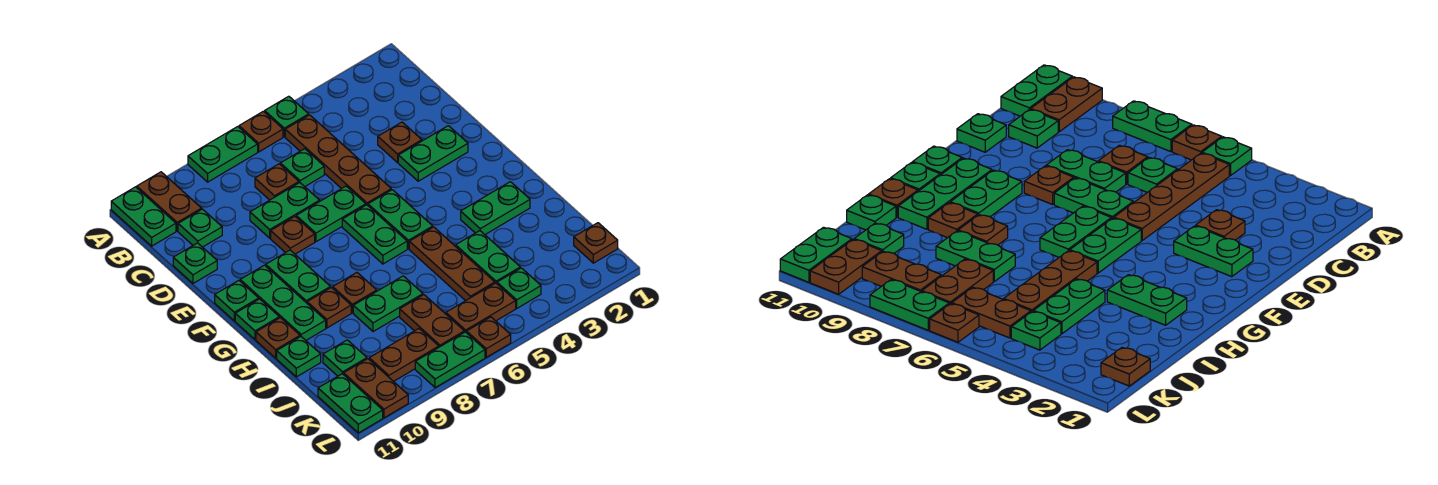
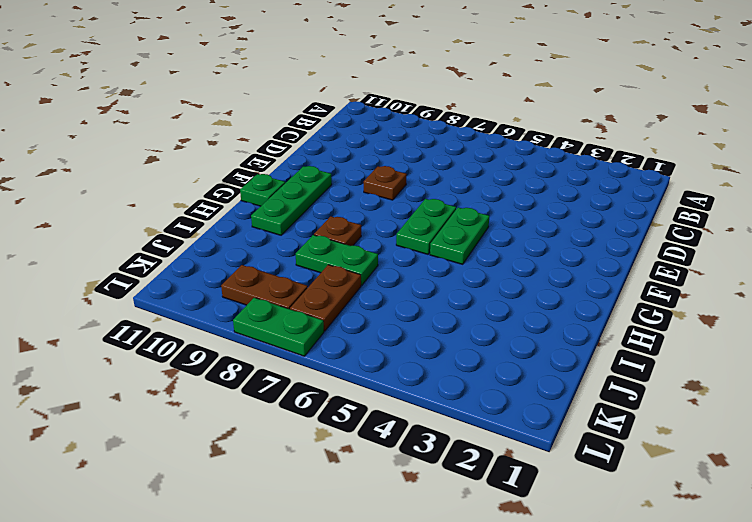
none -> green 1x1 plate [265,96,309,137]
none -> brown 1x1 plate [239,111,283,152]
none -> green 1x2 plate [188,127,258,182]
none -> brown 1x2 plate [137,172,202,231]

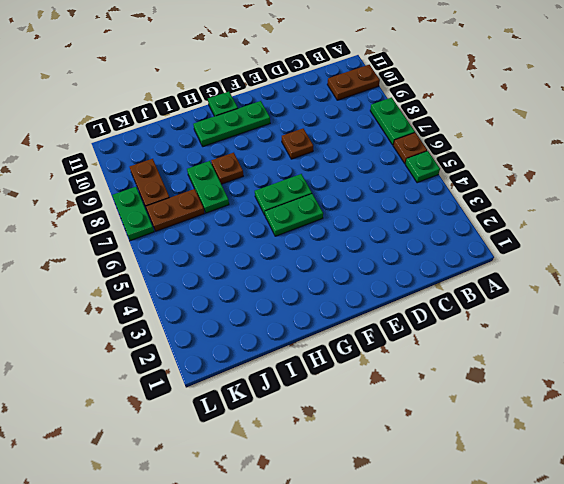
none -> green 1x2 plate [111,187,176,246]
none -> brown 1x4 plate [285,115,391,205]
none -> green 1x1 plate [280,149,324,187]
none -> brown 1x1 plate [255,164,299,200]

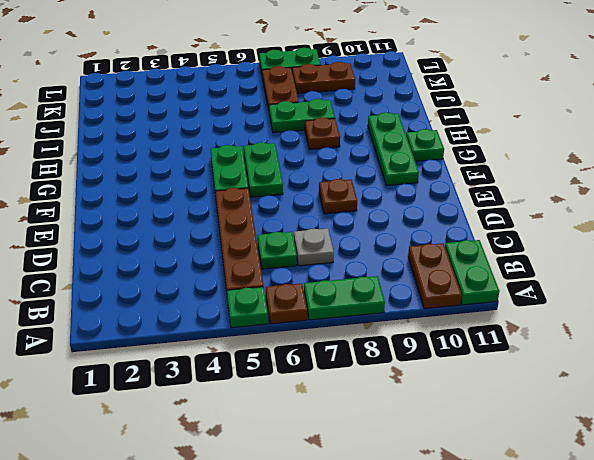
grey 1x1 plate [294,229,334,266] -> brown 1x1 plate [255,164,299,200]
none -> green 1x1 plate [178,209,222,247]
none -> brown 1x1 plate [378,122,422,163]
none -> green 1x2 plate [250,183,320,238]
none -> green 1x1 plate [173,243,217,283]

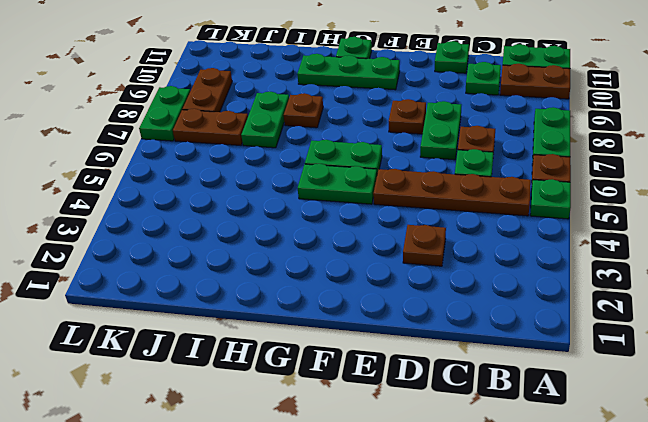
none -> green 1x2 plate [398,126,468,181]
none -> green 1x2 plate [296,186,366,242]
none -> green 1x2 plate [266,250,330,303]
none -> green 1x1 plate [215,280,259,321]

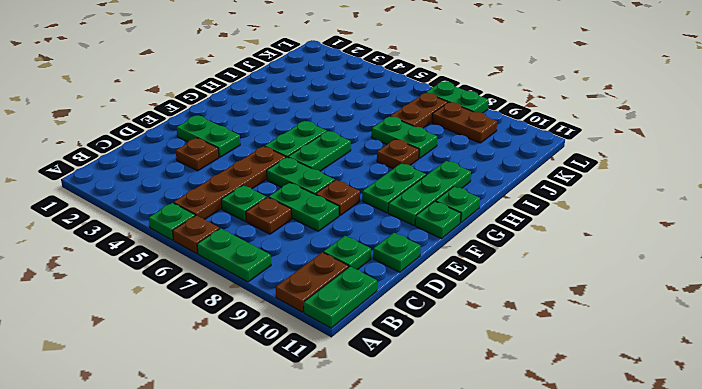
none -> green 1x2 plate [461,182,530,234]
none -> brown 1x3 plate [409,227,495,301]
none -> brown 1x1 plate [307,288,351,328]
none -> brown 1x1 plate [256,318,300,358]

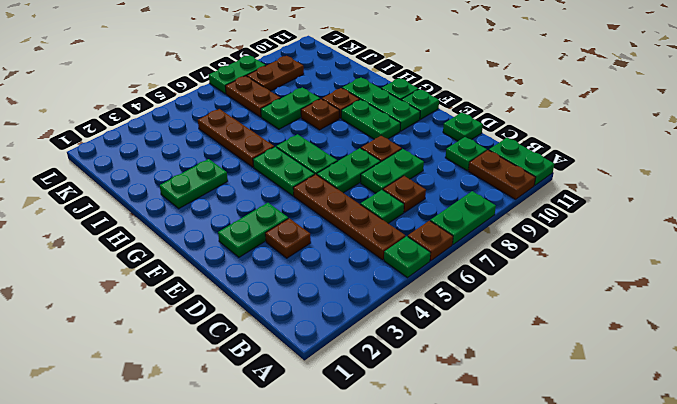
none -> brown 1x1 plate [256,318,300,358]
none -> green 1x2 plate [456,231,520,284]
none -> green 1x1 plate [277,337,321,377]
none -> green 1x1 plate [323,340,367,376]

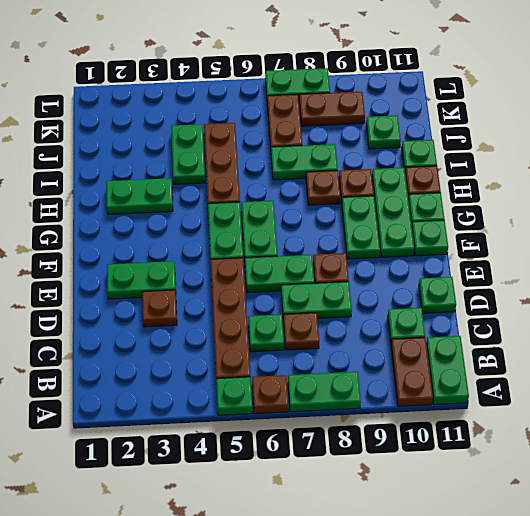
none -> brown 1x1 plate [574,223,618,263]
none -> green 1x1 plate [497,268,541,308]
none -> brown 1x2 plate [446,283,516,333]
none -> brown 1x2 plate [344,359,408,418]

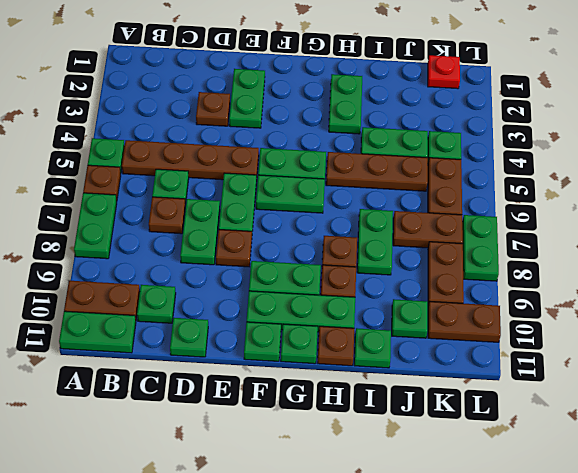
red 1x1 plate [428,55,460,89] -> brown 1x1 plate [574,223,618,263]
none -> green 1x2 plate [318,374,383,433]
none -> brown 1x1 plate [467,317,511,357]

